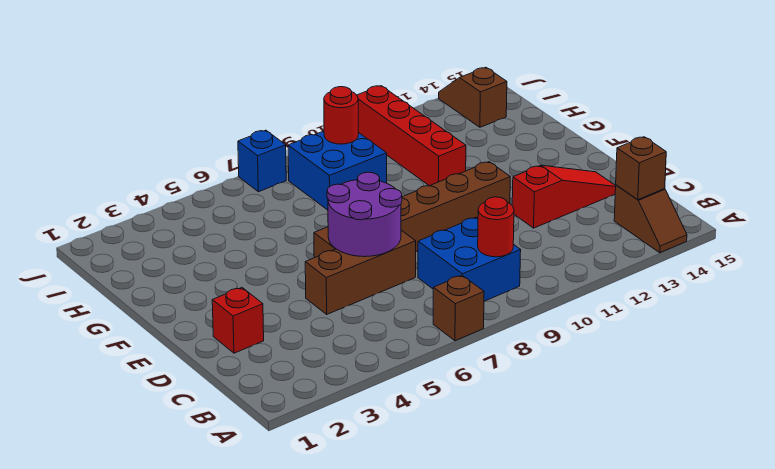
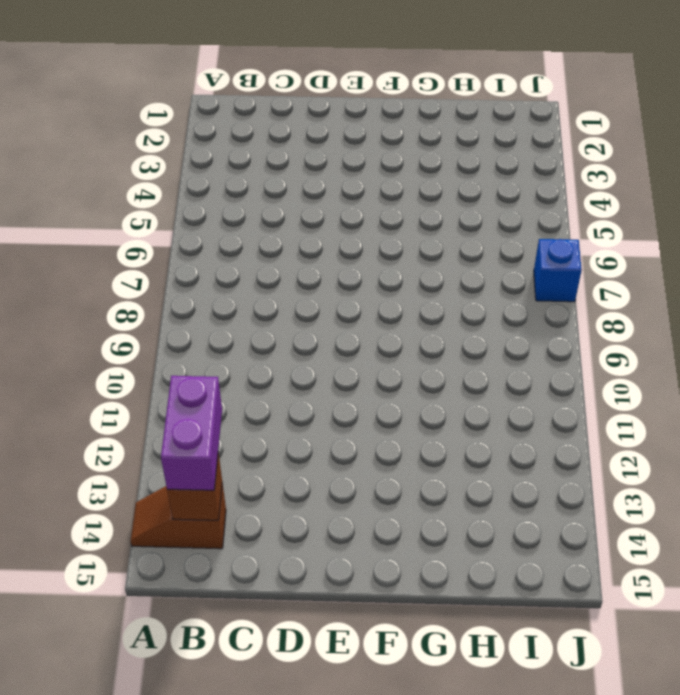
purple 1x2 brick [161,376,222,490] -> none
none -> brown 1x1 brick [433,275,484,341]
none -> blue 2x2 brick [418,217,521,301]
none -> red 1x1 brick [212,288,264,353]

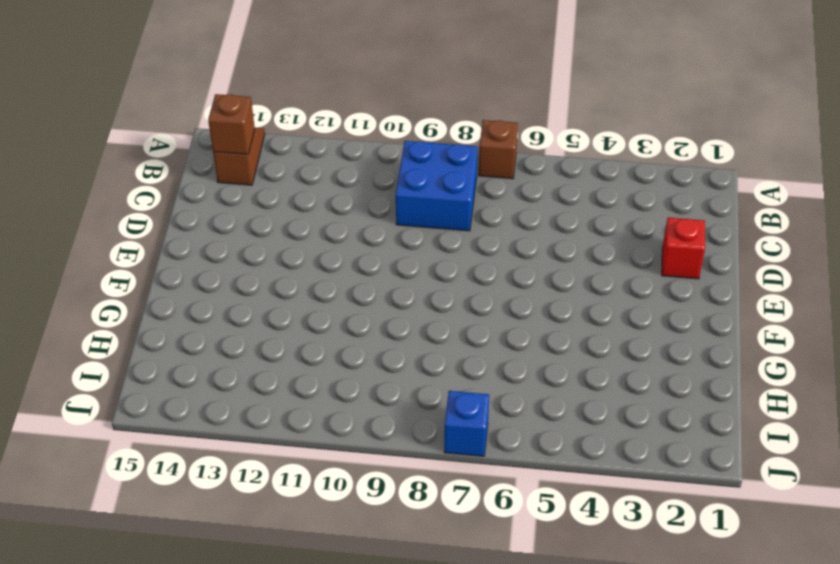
none -> brown 1x3 brick [305,230,416,314]
none -> red 1x3 slope [512,165,616,228]
none -> brown 1x6 brick [314,162,510,258]

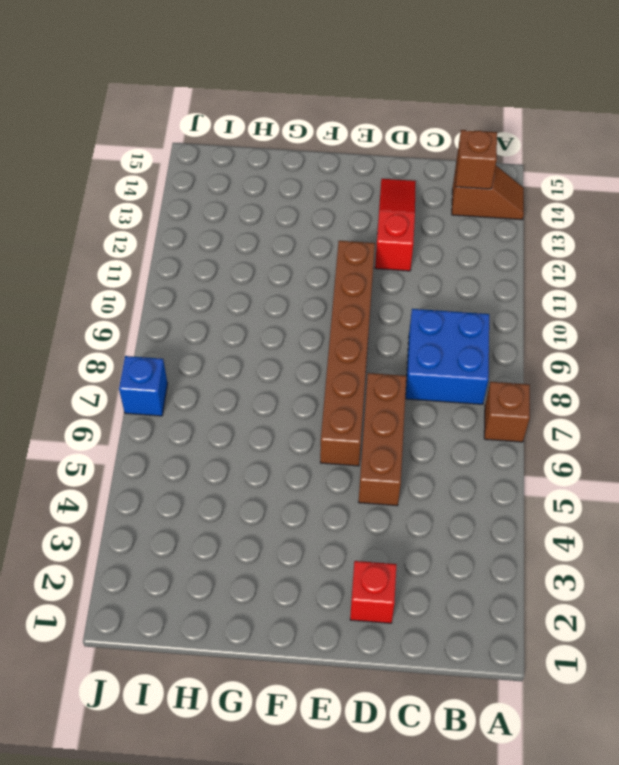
none -> red 1x4 brick [357,86,466,186]
none -> blue 2x2 brick [288,131,387,210]
none -> brown 1x2 slope [439,67,507,127]

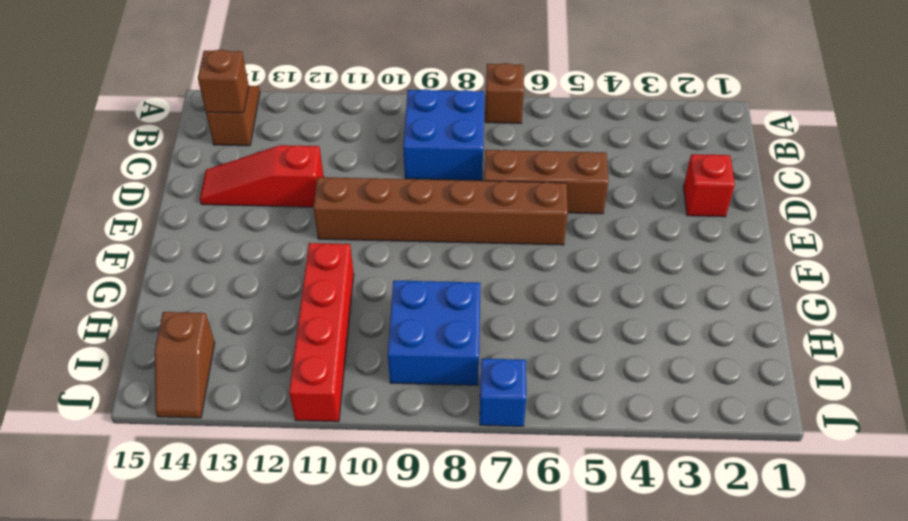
none -> red 1x1 round brick [478,197,514,257]
none -> purple 2x2 round brick [327,172,402,257]
none -> red 1x1 round brick [324,87,358,144]

